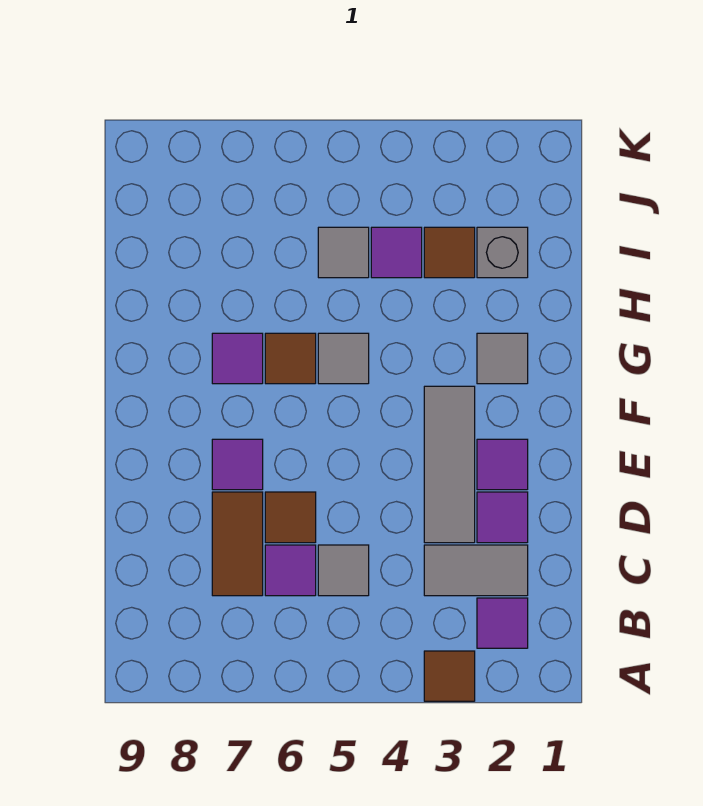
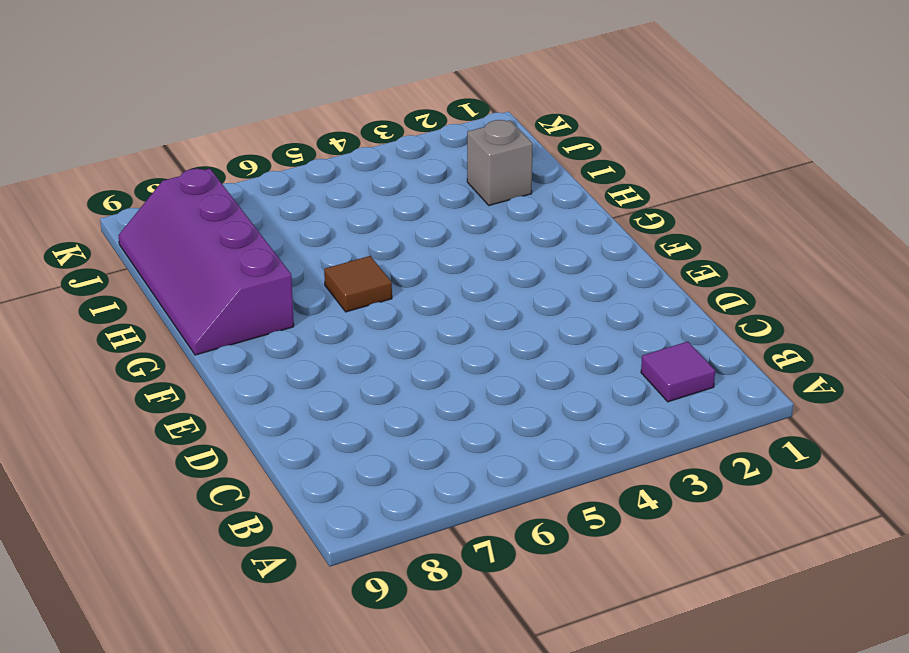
purple 2x4 slope [119,169,294,355] -> none
none -> brown 1x1 tile [424,651,475,701]
none -> grey 1x2 tile [424,545,528,596]
none -> grey 1x1 tile [318,545,369,596]

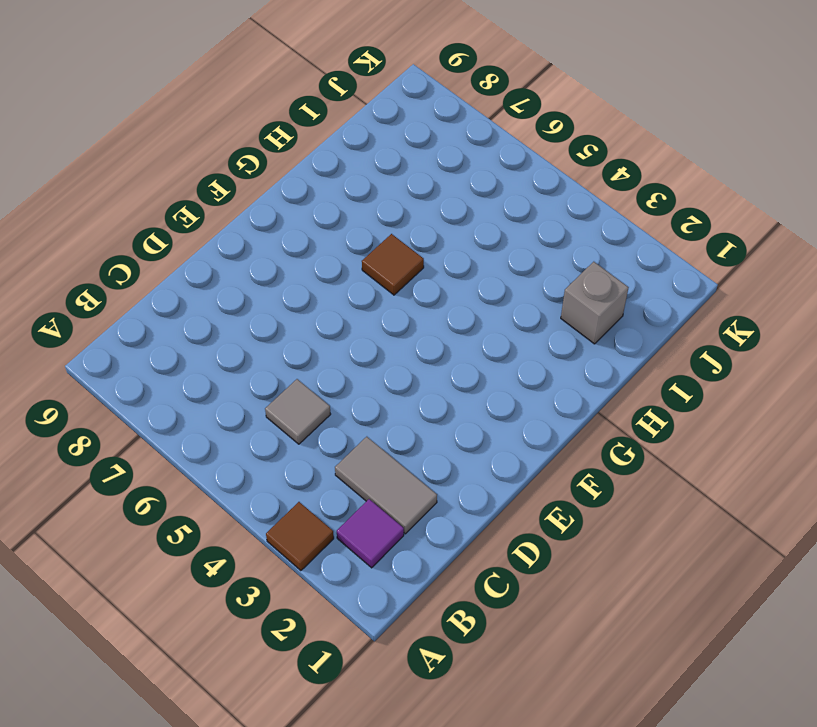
none -> purple 1x1 tile [265,545,316,596]
none -> brown 1x2 tile [212,492,263,596]
none -> purple 1x1 tile [477,492,528,543]

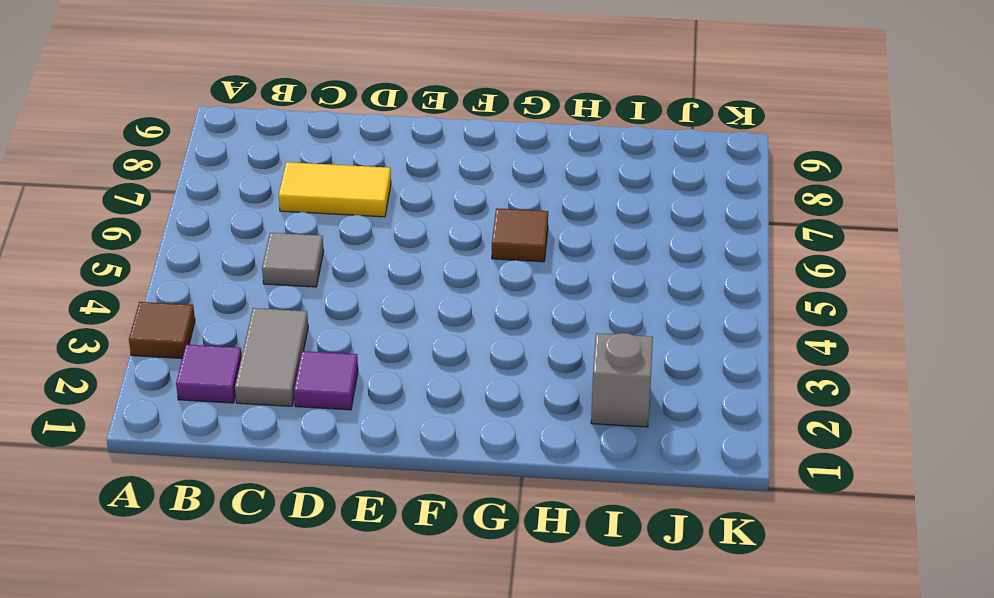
yellow 1x2 tile [279,162,391,217] -> brown 1x2 tile [212,492,263,596]
none -> purple 1x1 tile [265,545,316,596]
none -> grey 1x3 tile [424,386,475,543]
none -> brown 1x1 tile [265,492,316,543]

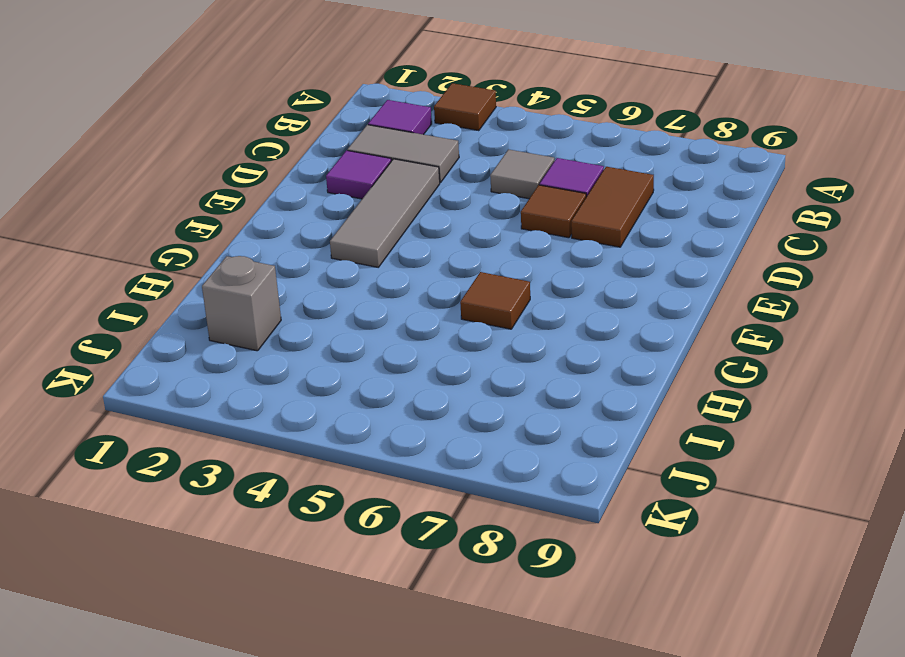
none -> purple 1x1 tile [477,439,528,490]
none -> purple 1x1 tile [212,439,263,490]
none -> grey 1x1 tile [477,333,528,384]

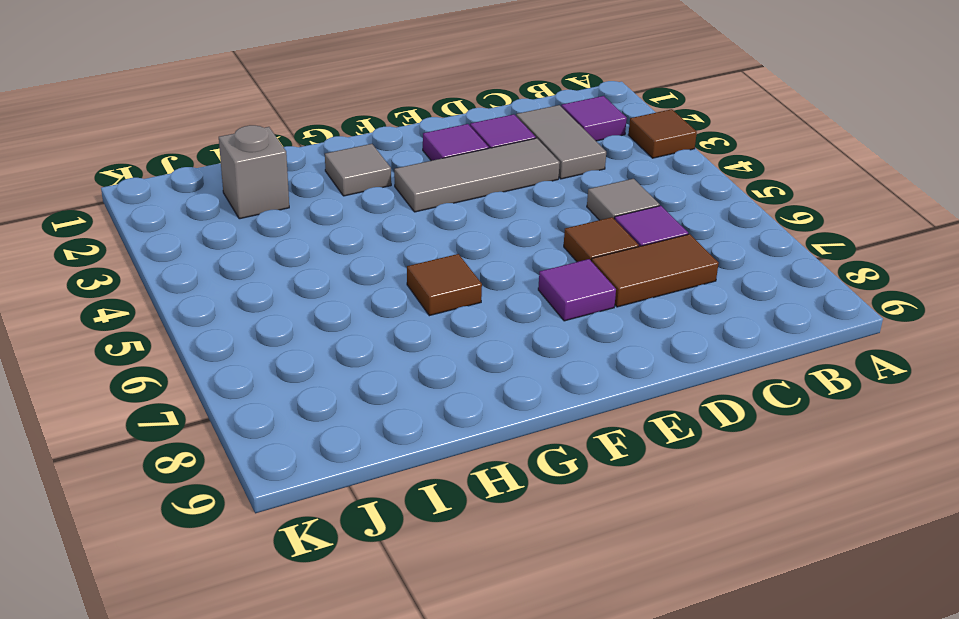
none -> grey 1x1 tile [318,333,369,384]
none -> purple 1x1 tile [212,333,263,384]
none -> brown 1x1 tile [424,227,475,278]

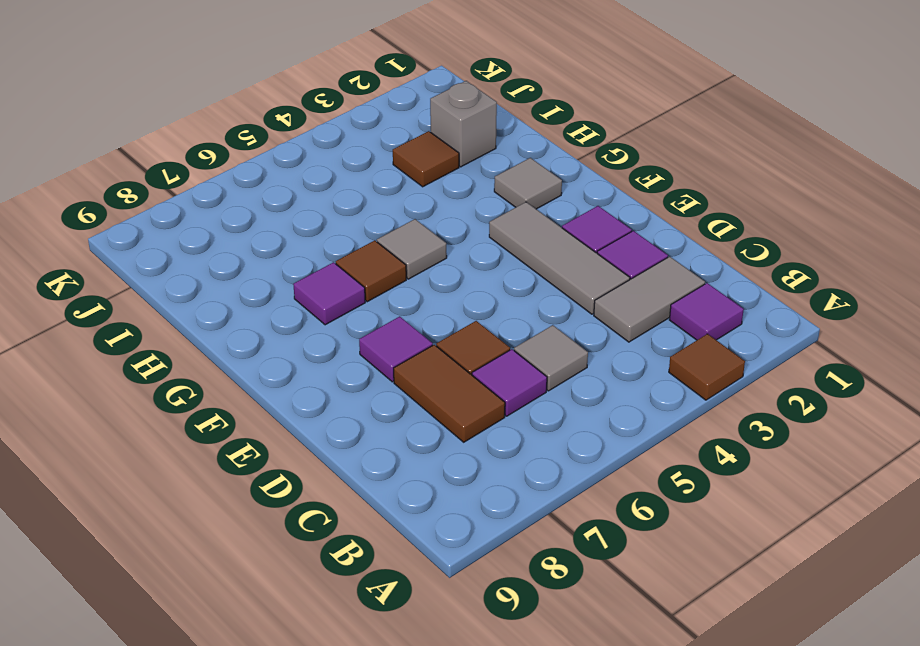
none -> purple 1x1 tile [371,227,422,278]
none -> grey 1x1 tile [318,227,369,278]

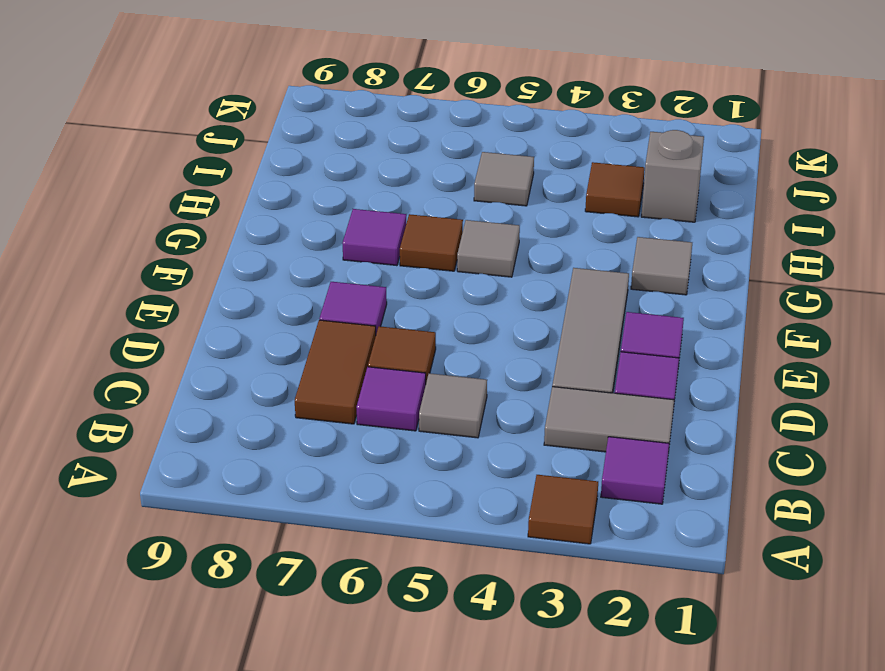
none -> purple 1x1 tile [371,227,422,278]

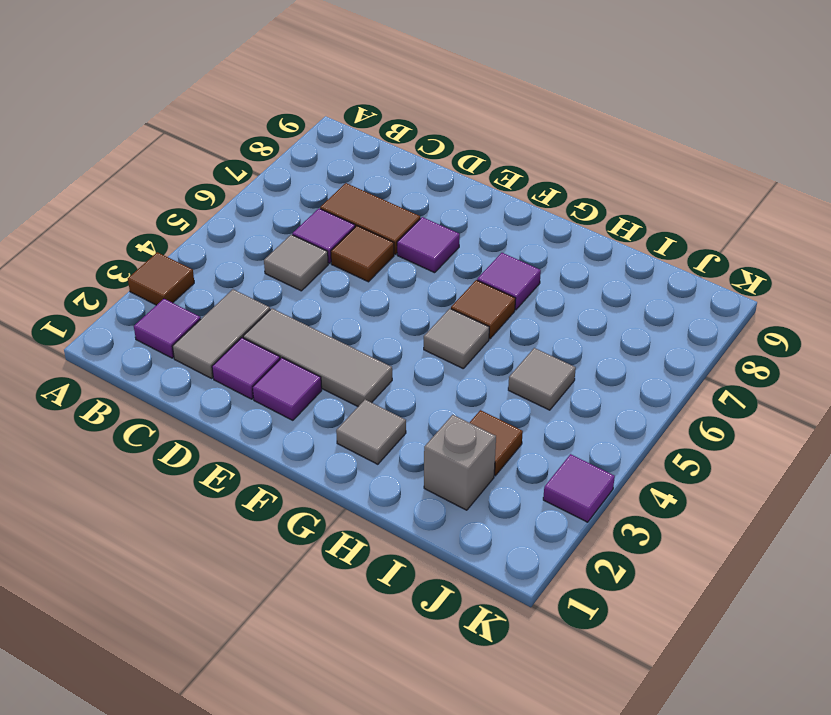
purple 1x1 tile [543,454,615,522] -> purple 1x1 tile moved to [371,227,422,278]

